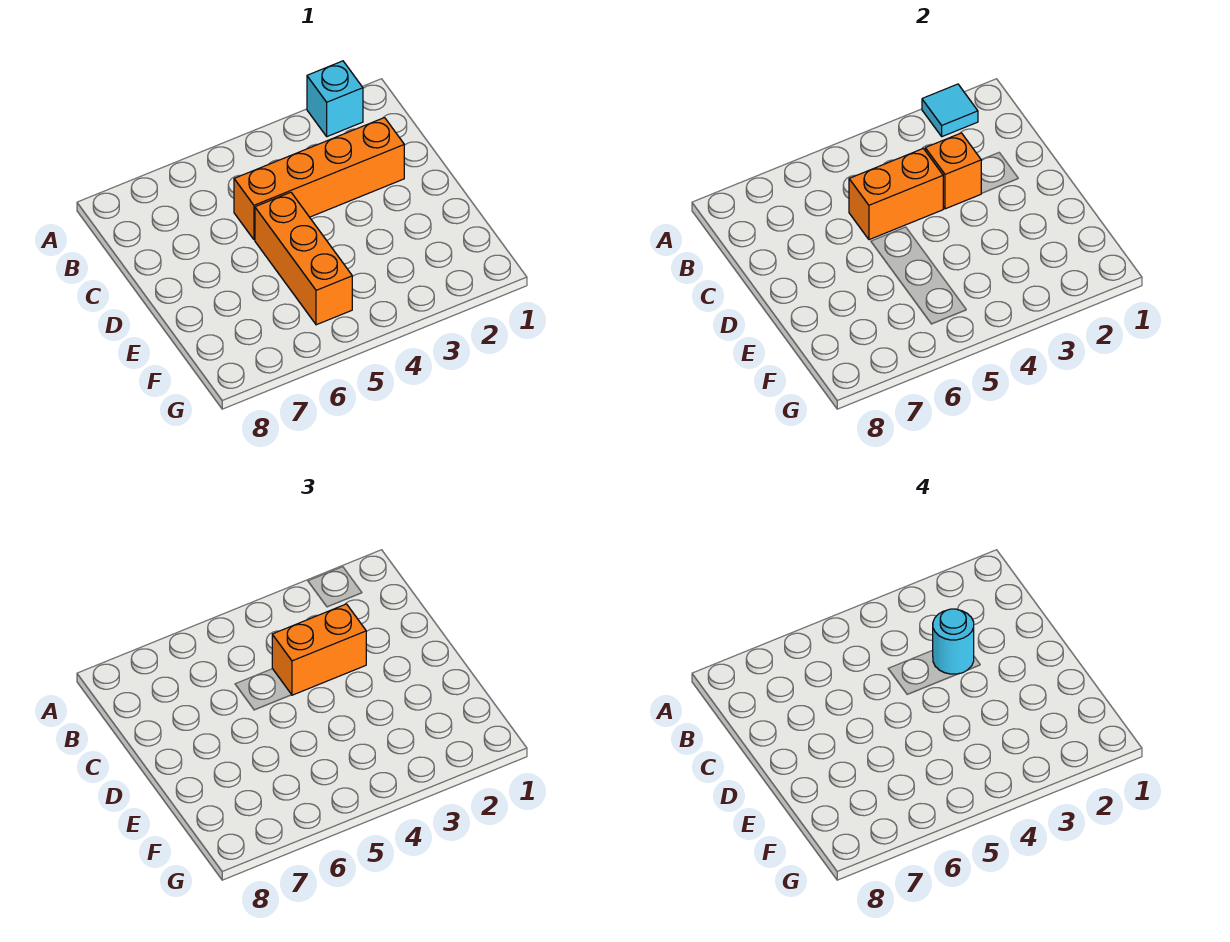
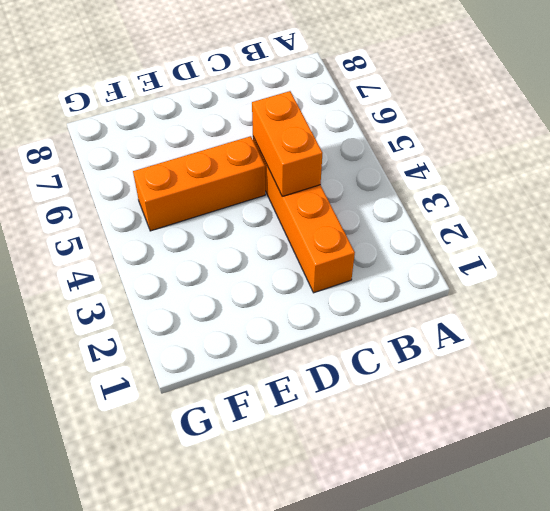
none -> cyan 1x1 brick [307,61,363,137]
none -> cyan 1x1 tile [922,84,978,137]

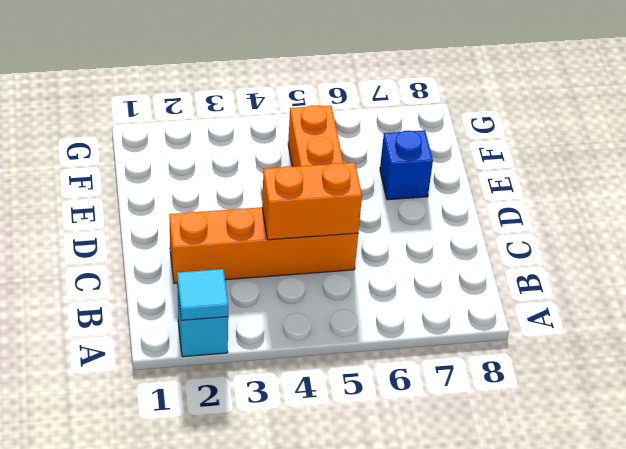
blue 1x1 brick [380,130,433,200] -> none
none -> orange 1x1 brick [925,133,981,209]
none -> orange 1x2 brick [272,604,366,695]

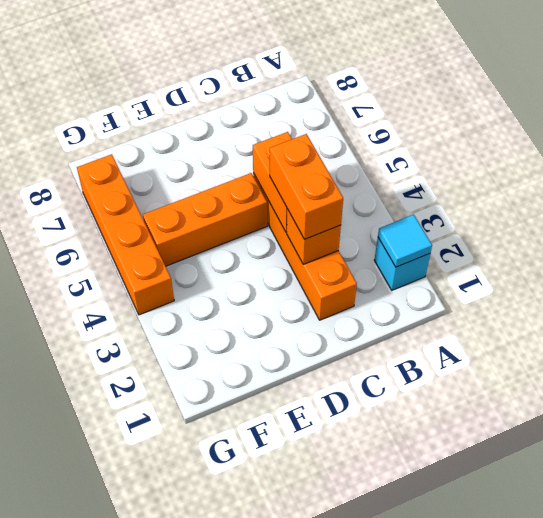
orange 1x4 brick [77,154,174,315] -> none
none -> cyan 1x1 round brick [933,609,974,674]

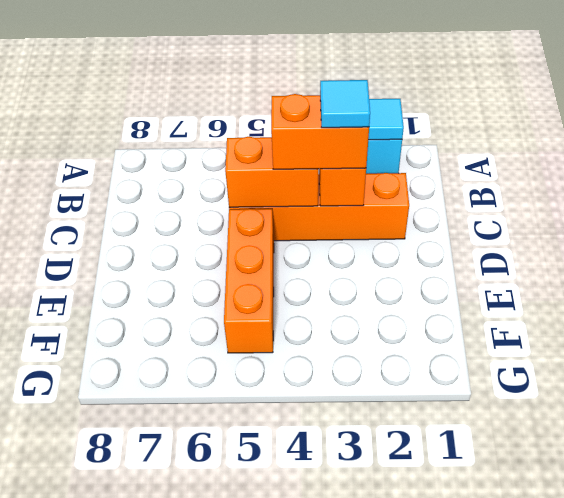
cyan 1x1 tile [320,80,370,128] -> cyan 1x1 round brick [933,609,974,674]

